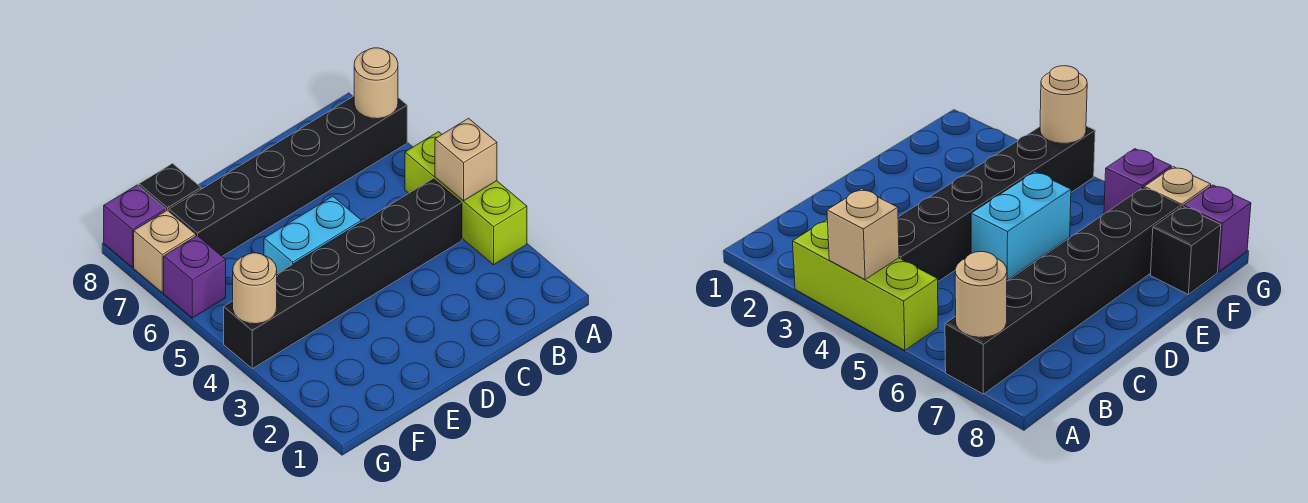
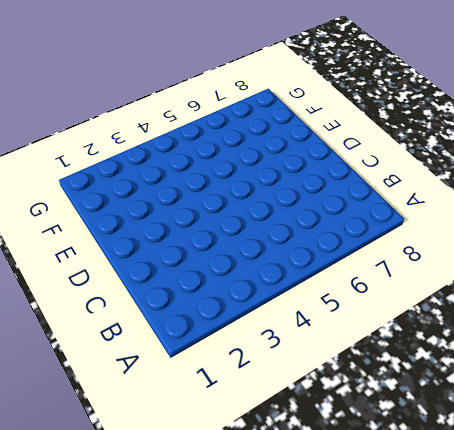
none -> lime 1x3 brick [405,132,527,265]
none -> black 1x6 brick [169,96,407,256]

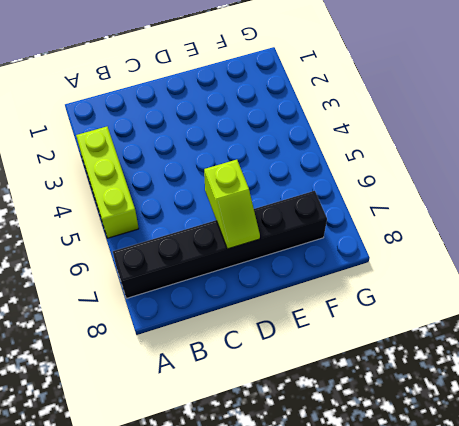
lime 1x2 slope [204,160,260,249] -> none
none -> black 1x6 brick [224,179,462,368]
none -> cyan 1x2 brick [264,196,361,274]

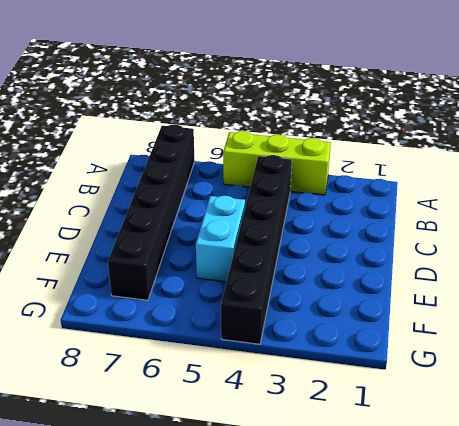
none -> black 1x1 brick [139,164,201,211]
none -> purple 1x1 brick [164,236,226,318]

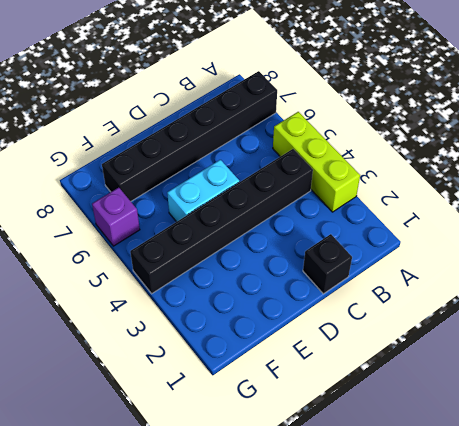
black 1x1 brick [303,234,352,294] -> black 1x1 brick moved to [139,164,201,211]
none -> tan 1x1 brick [134,210,196,293]
none -> purple 1x1 brick [104,185,166,267]

